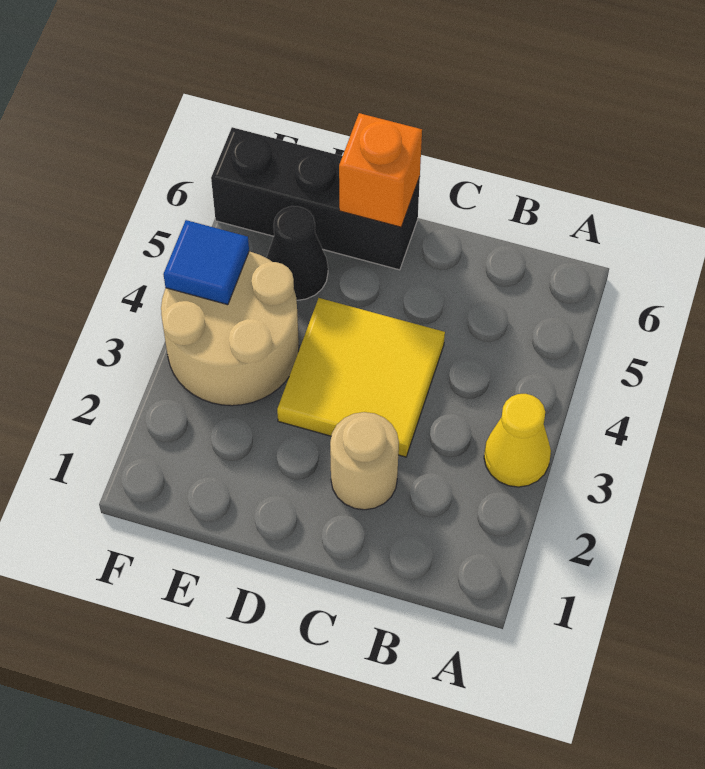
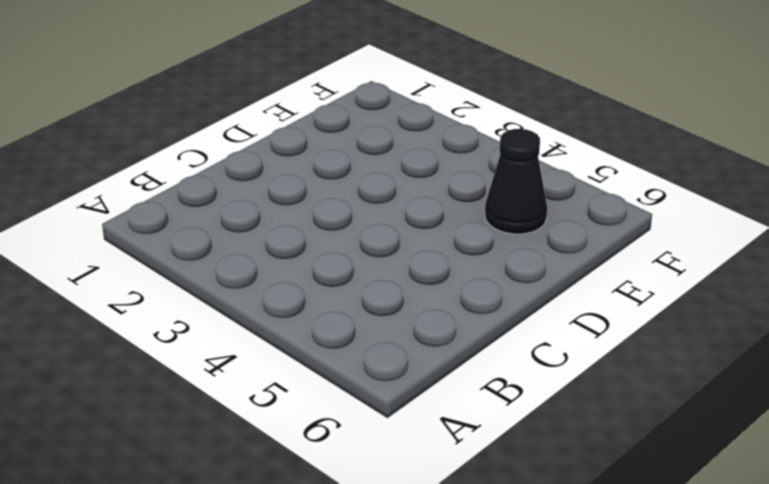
none -> yellow 1x1 cone [484,394,551,487]
none -> tan 1x1 round brick [330,412,399,510]

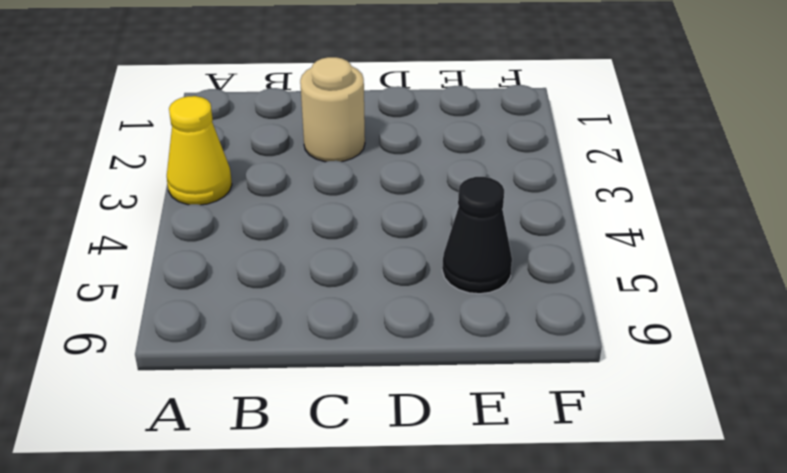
none -> yellow 2x2 tile [277,298,445,457]
none -> black 1x3 brick [211,127,420,270]

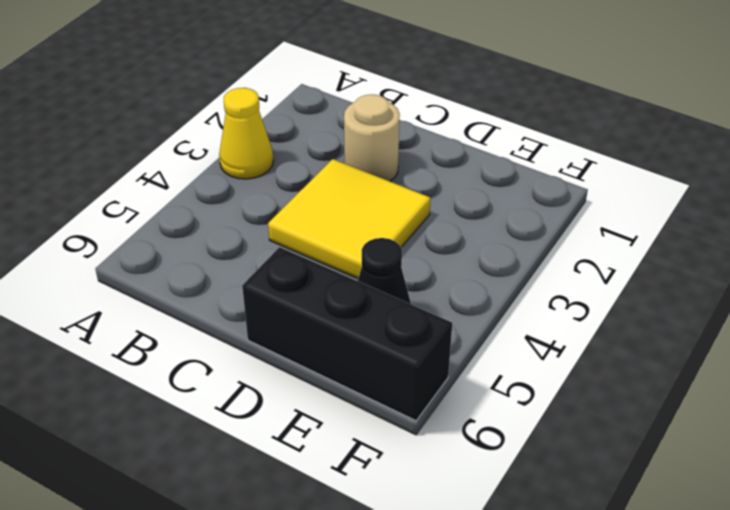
none -> tan 2x2 round brick [161,251,299,406]
none -> orange 1x1 brick [339,113,422,227]

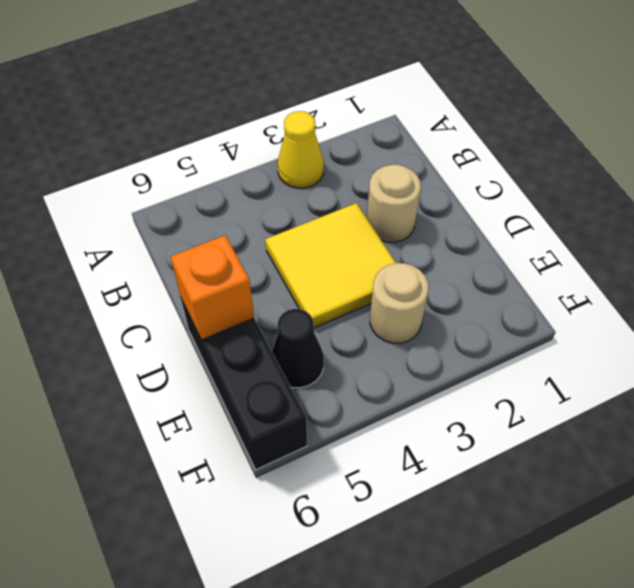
tan 1x1 round brick [370,263,429,343] -> tan 2x2 round brick [161,251,299,406]
none -> blue 1x1 tile [163,220,249,305]

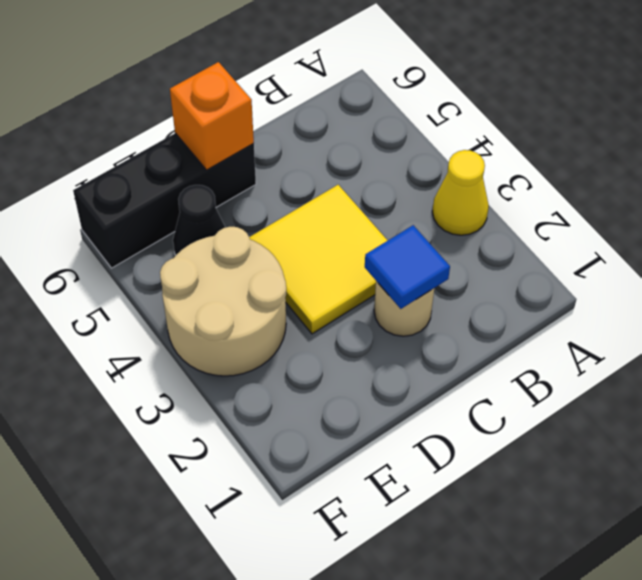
blue 1x1 tile [365,225,450,309] -> blue 1x1 tile moved to [163,220,249,305]

